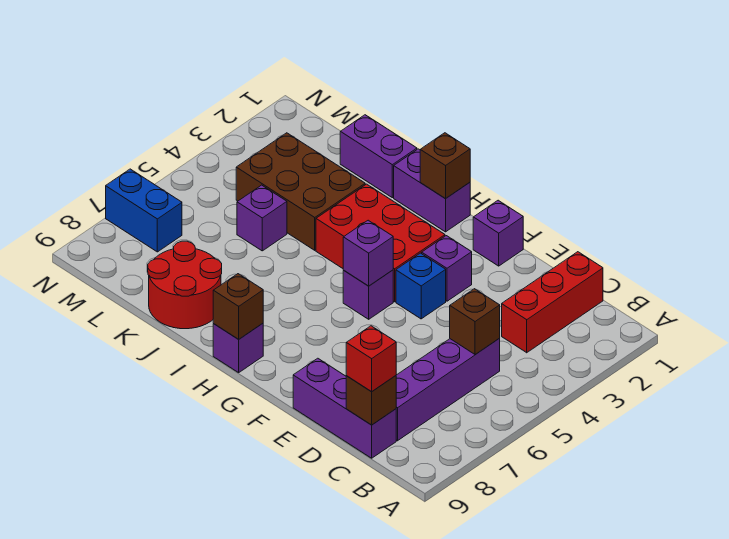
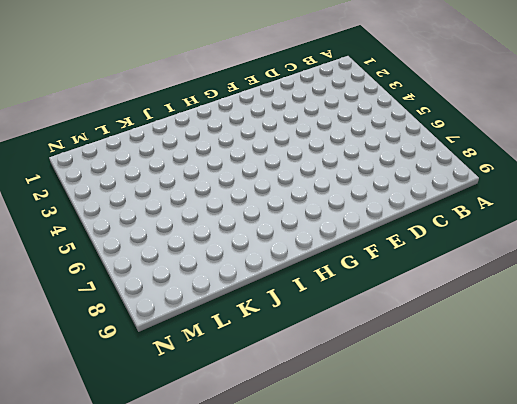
none -> red 1x3 brick [502,252,603,353]
none -> purple 1x4 brick [396,338,500,441]
none -> purple 1x3 brick [293,358,396,458]

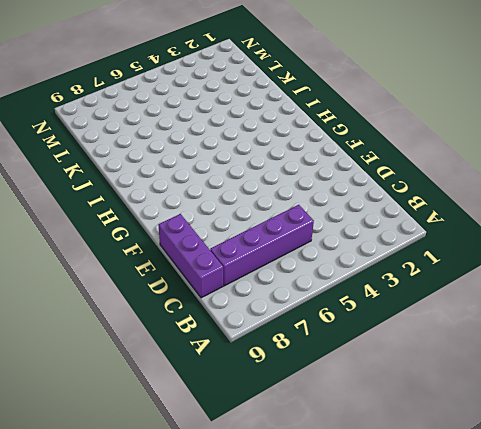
none -> red 1x3 brick [502,252,603,353]
none -> purple 1x1 brick [473,200,523,266]
none -> purple 1x1 brick [422,236,472,301]

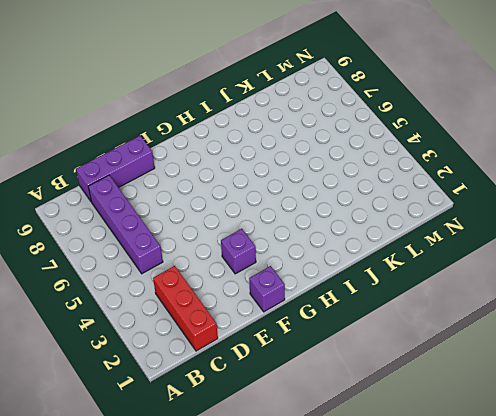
none -> blue 1x1 brick [396,253,446,319]
none -> red 2x3 brick [316,184,445,302]
none -> purple 1x1 brick [343,270,393,319]

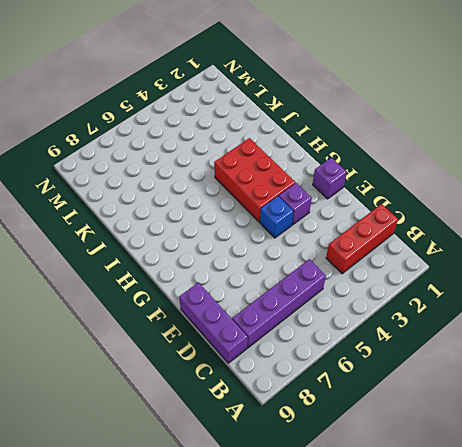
none -> purple 1x1 brick [343,270,393,319]
none -> purple 1x2 brick [394,149,470,232]
none -> purple 1x1 brick [213,323,263,373]

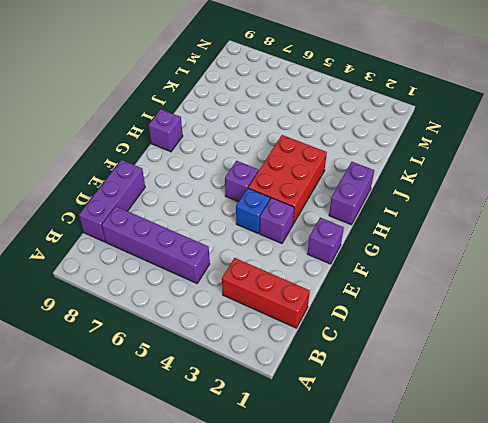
none -> purple 1x2 brick [340,115,417,198]
none -> brown 2x3 brick [236,133,365,250]
none -> red 2x2 round brick [148,241,222,329]

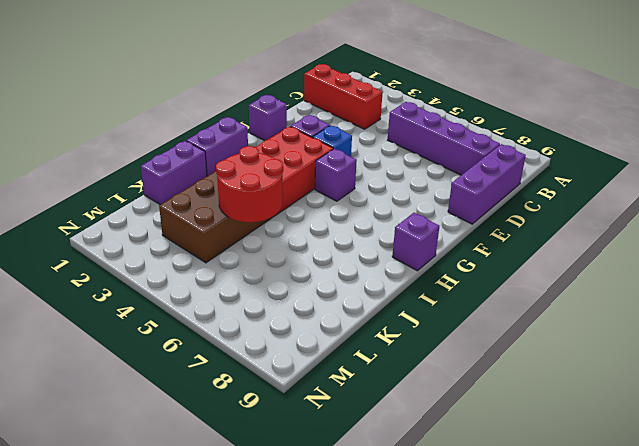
red 2x2 round brick [216,146,283,222] -> red 2x2 round brick moved to [148,241,222,329]
none -> purple 1x1 brick [237,185,287,251]
none -> blue 1x2 brick [106,169,182,252]
none -> brown 1x1 brick [450,289,500,355]

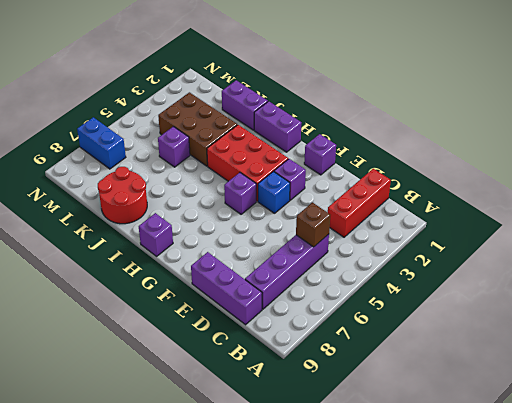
none -> brown 1x1 brick [346,376,396,425]
none -> purple 1x1 brick [343,220,393,286]
none -> brown 1x1 brick [420,133,470,199]

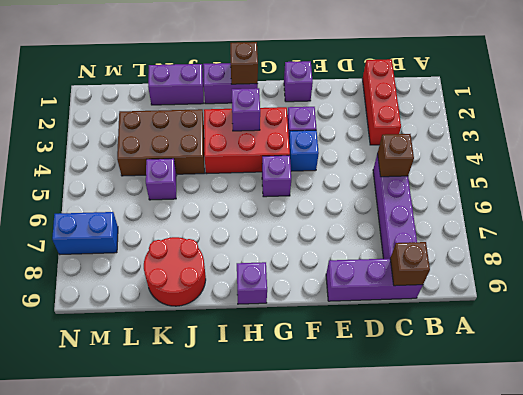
purple 1x1 brick [232,88,260,131] -> purple 1x1 brick moved to [343,220,393,286]
none -> brown 1x1 brick [213,274,263,339]
none -> red 1x1 brick [346,326,396,392]

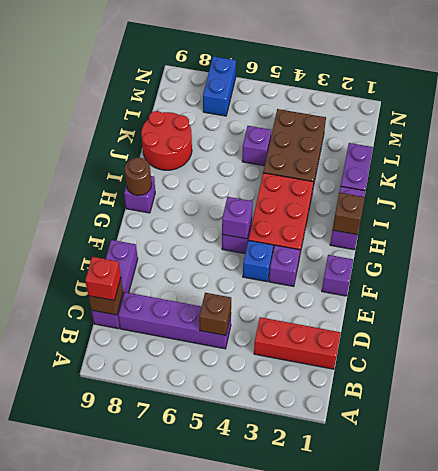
brown 1x1 round brick [125,158,152,195] -> brown 1x1 brick [213,274,263,339]

